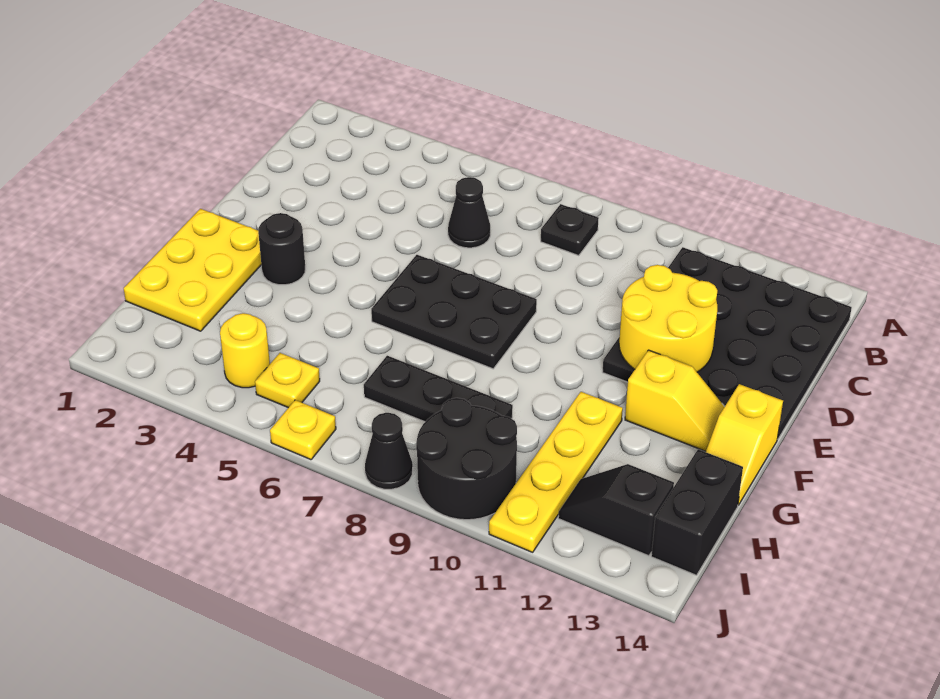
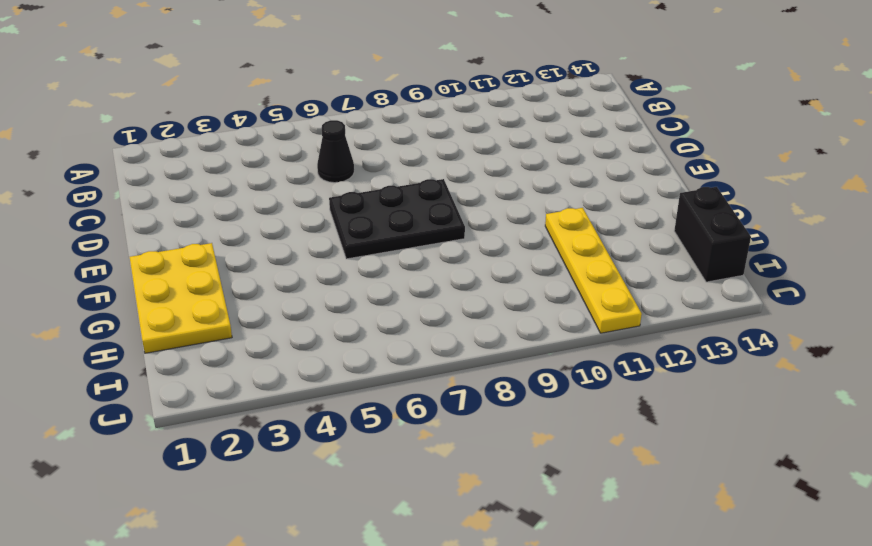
none -> black 1x1 plate [541,204,599,256]
none -> black 4x4 plate [603,247,852,439]
none -> black 1x1 round brick [258,213,305,285]

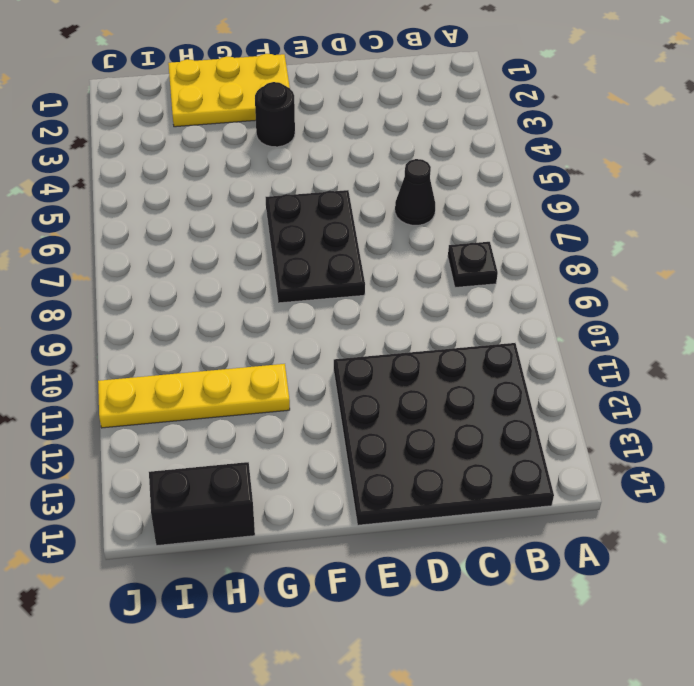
none -> yellow 1x2 slope [625,350,725,451]
none -> yellow 1x2 slope [706,384,783,505]
none -> black 1x3 plate [364,356,513,422]

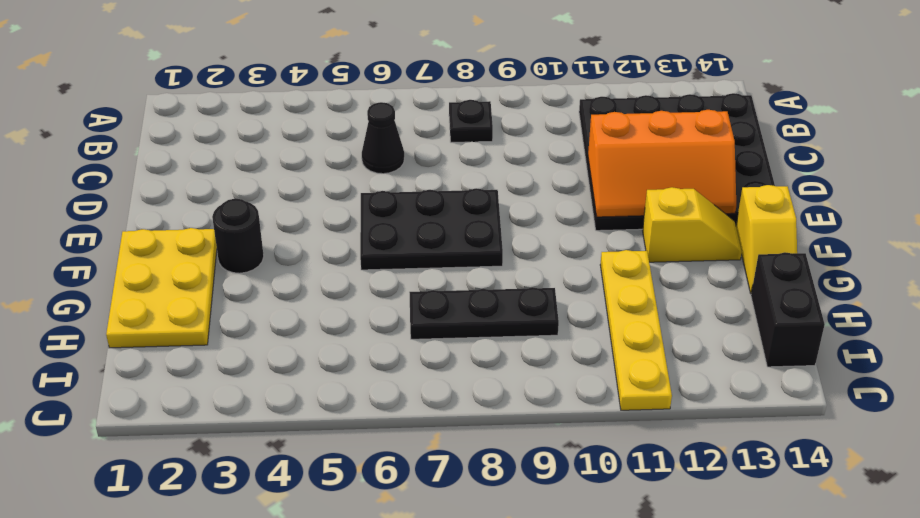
orange 2x3 slope [588,110,736,217] -> yellow 2x2 round brick [619,265,717,372]
none -> yellow 1x1 round brick [220,313,270,388]
none -> yellow 1x1 plate [255,353,320,408]
none -> black 2x2 round brick [416,398,517,520]

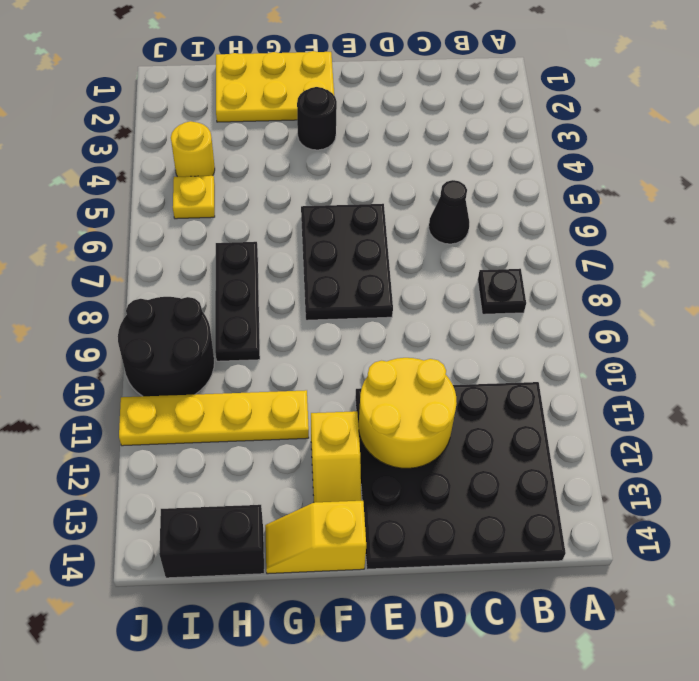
none -> black 1x2 slope [558,464,674,556]
none -> yellow 1x1 plate [270,400,336,460]
none -> black 1x1 cone [365,413,413,489]

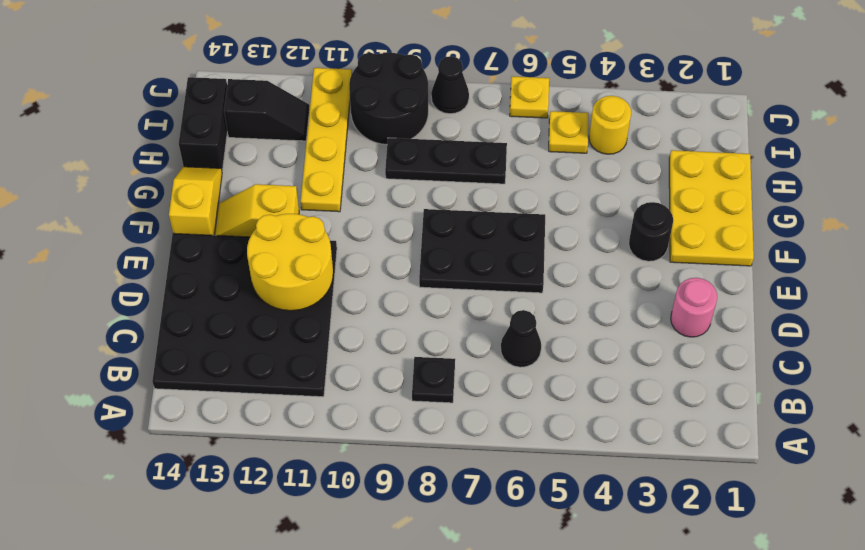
pink 1x1 round brick [671,278,717,337] -> none

